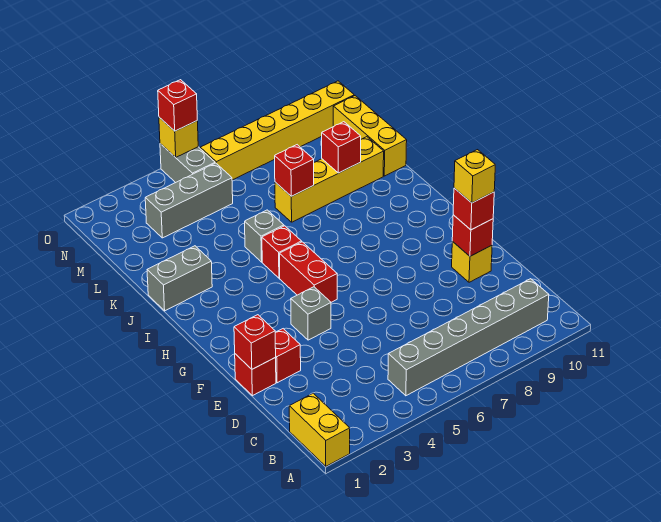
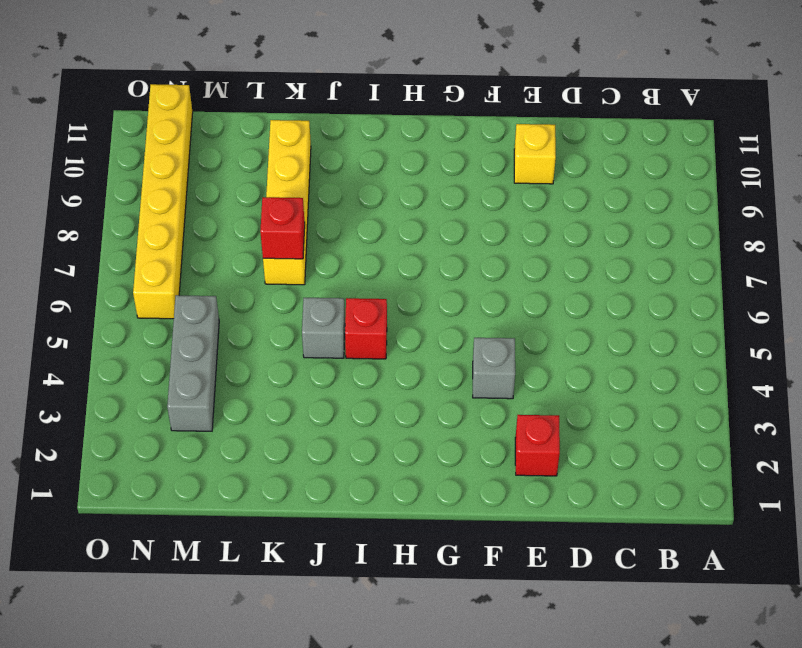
none -> yellow 1x2 brick [289,393,350,466]
none -> grey 1x6 brick [388,279,549,396]
none -> red 1x1 brick [235,354,276,396]

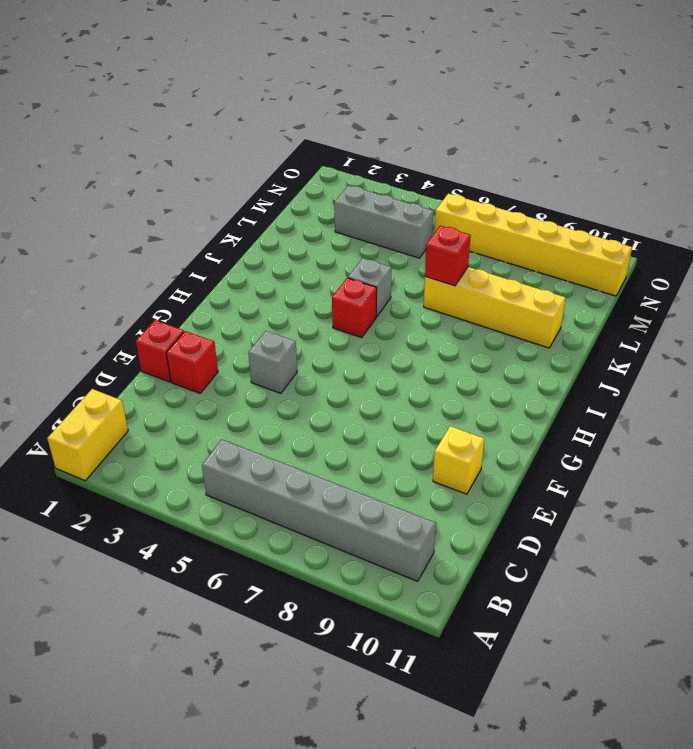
none -> red 1x2 brick [280,242,337,302]
none -> grey 1x2 brick [147,246,212,311]
none -> yellow 1x3 brick [333,96,407,176]

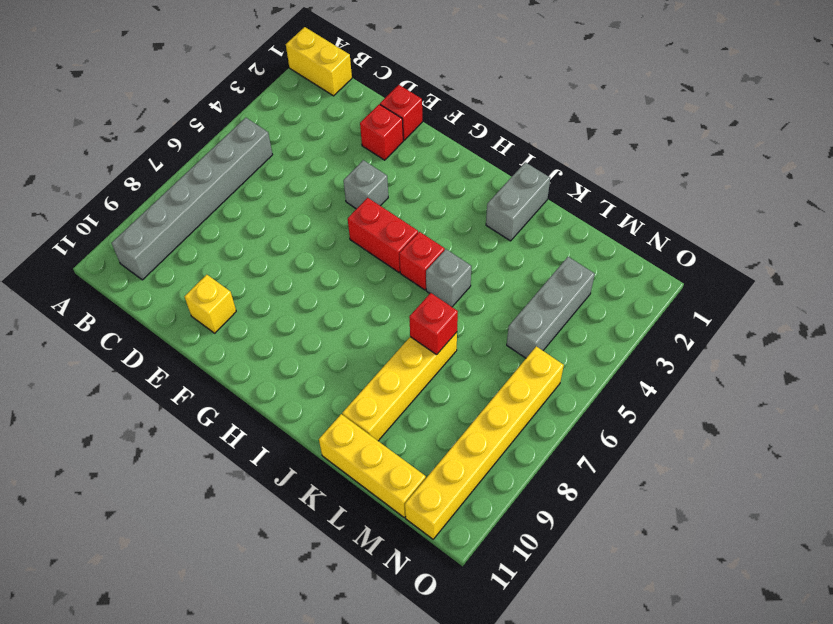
none -> grey 1x2 brick [160,144,215,183]
none -> red 1x1 brick [234,315,276,369]
none -> red 1x1 brick [452,215,493,256]

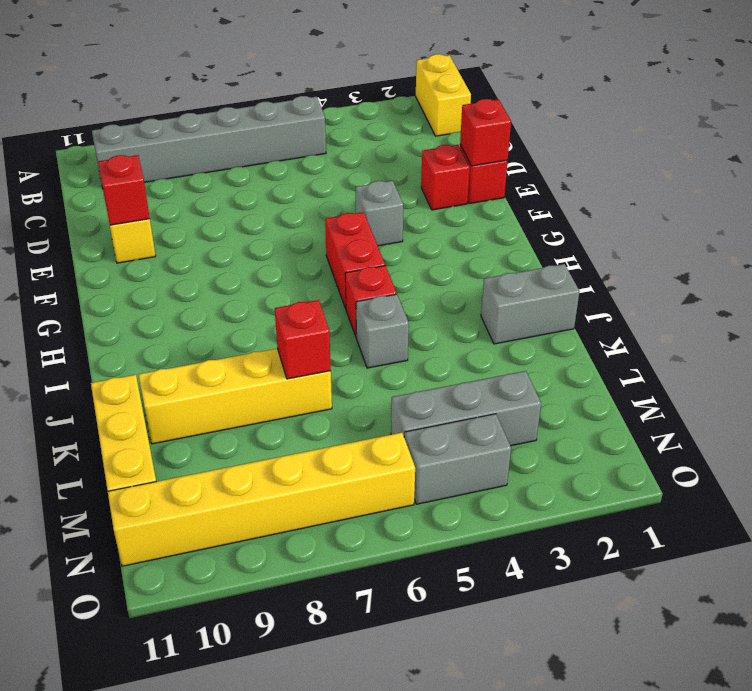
grey 1x2 brick [404,414,511,504] -> grey 1x2 brick turned to [160,144,215,183]
none -> red 1x1 brick [322,122,361,173]
none -> yellow 1x1 brick [159,117,198,157]
none -> red 1x1 brick [453,188,494,230]

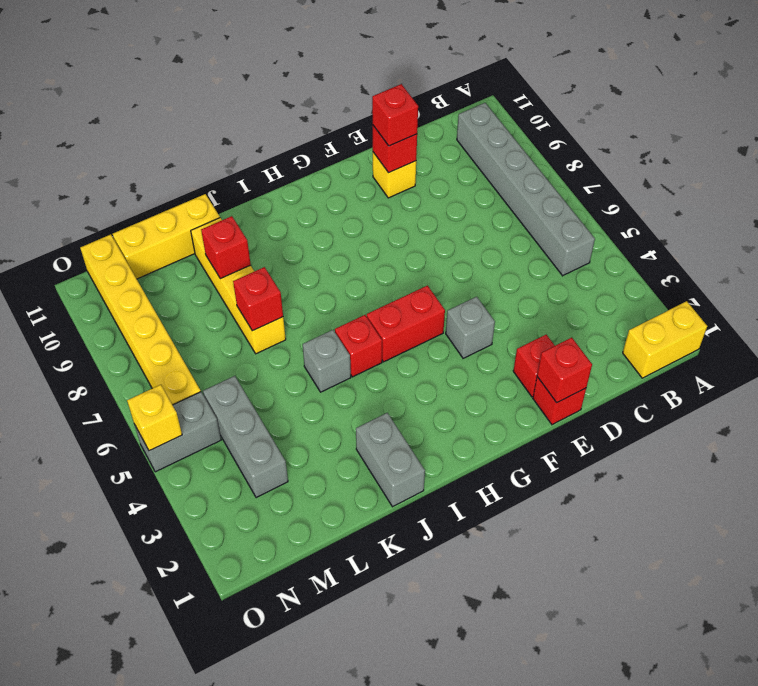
none -> red 1x1 brick [158,80,197,131]
none -> yellow 1x1 brick [454,150,495,203]

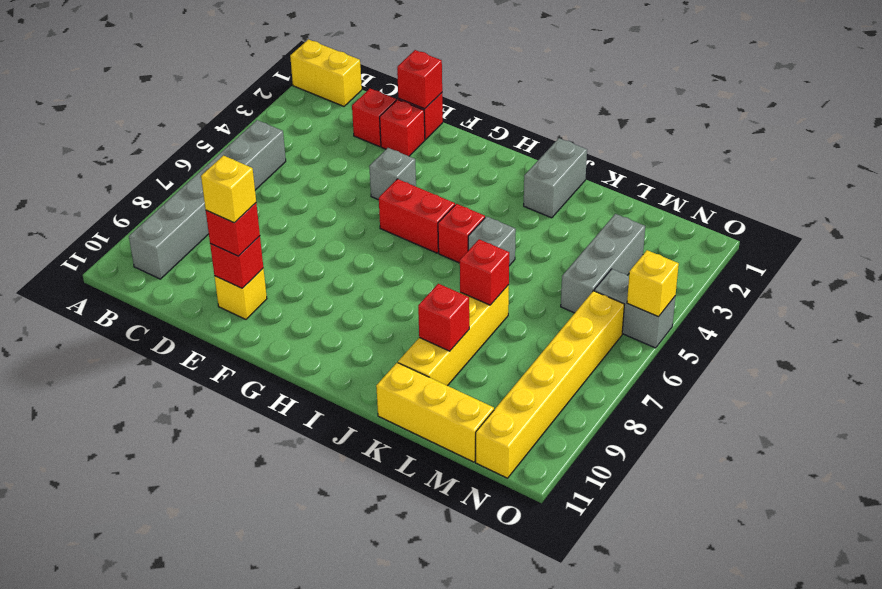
red 1x1 brick [352,89,396,147] -> red 1x1 brick moved to [158,80,197,131]

